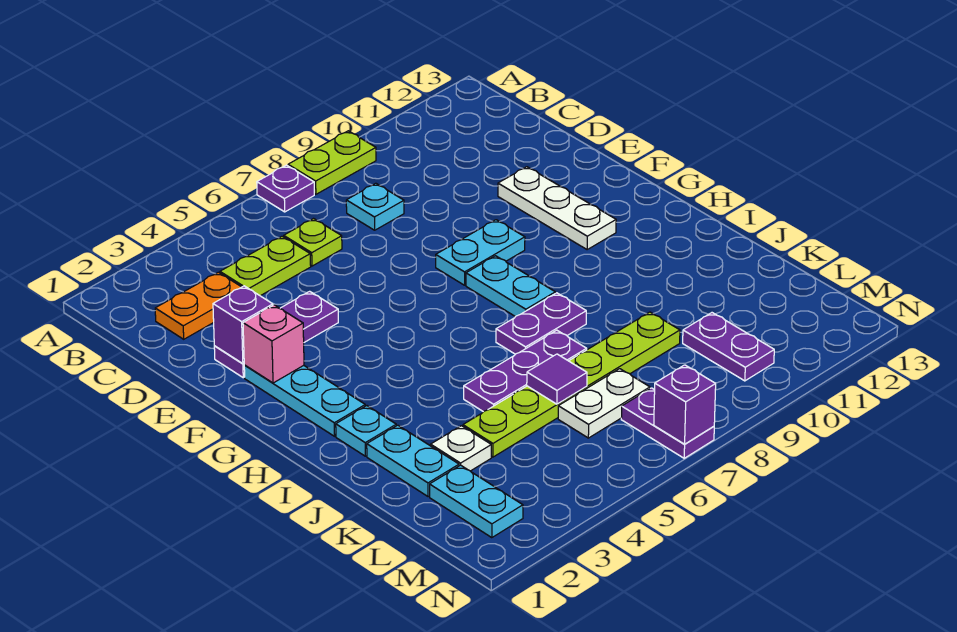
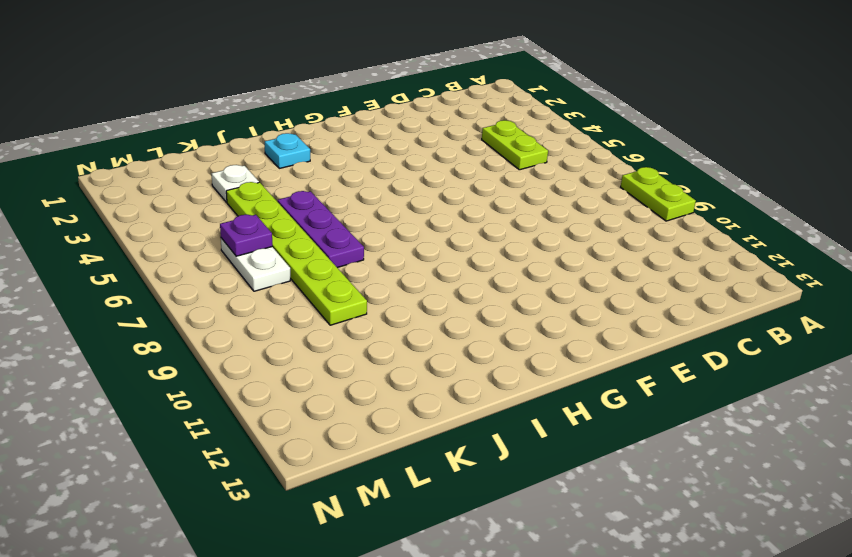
purple 1x1 plate [220,215,272,256] -> purple 1x1 plate moved to [257,165,314,212]
none -> orange 1x2 plate [155,272,241,339]
none -> lime 1x1 plate [284,219,342,266]
none -> cyan 1x1 plate [346,183,404,230]

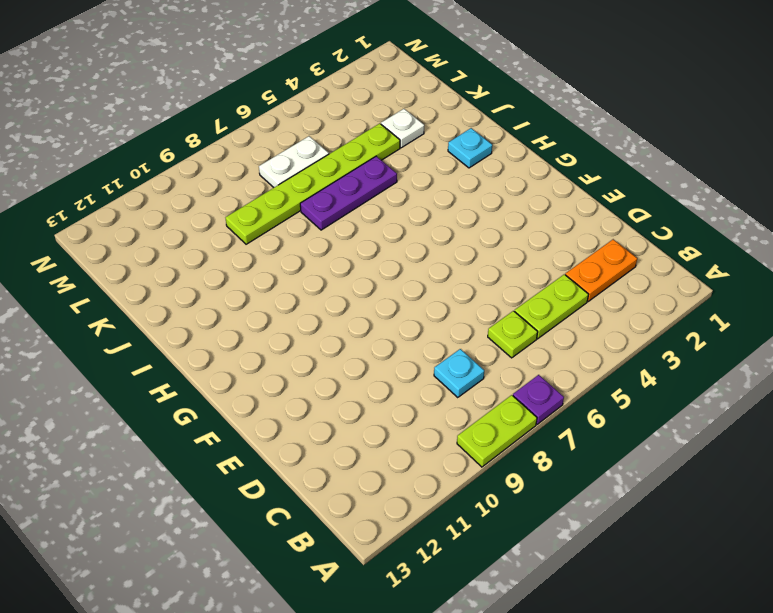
none -> purple 1x3 plate [214,291,338,378]
none -> white 1x3 plate [498,167,616,249]
none -> cyan 1x3 plate [244,365,365,436]

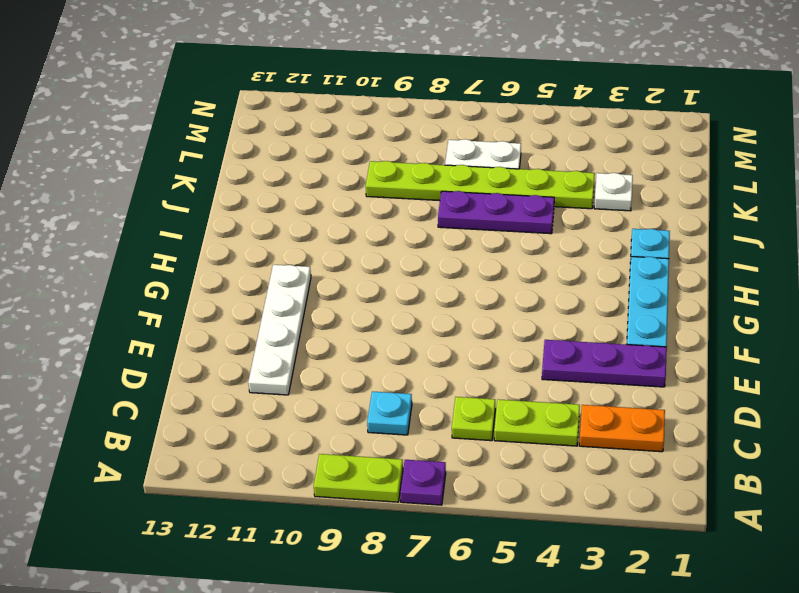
white 1x4 plate [248,265,311,395] -> white 1x3 plate [498,167,616,249]
none -> cyan 1x2 plate [436,220,525,285]
none -> cyan 1x2 plate [466,256,555,317]
none -> purple 1x2 plate [496,293,586,354]

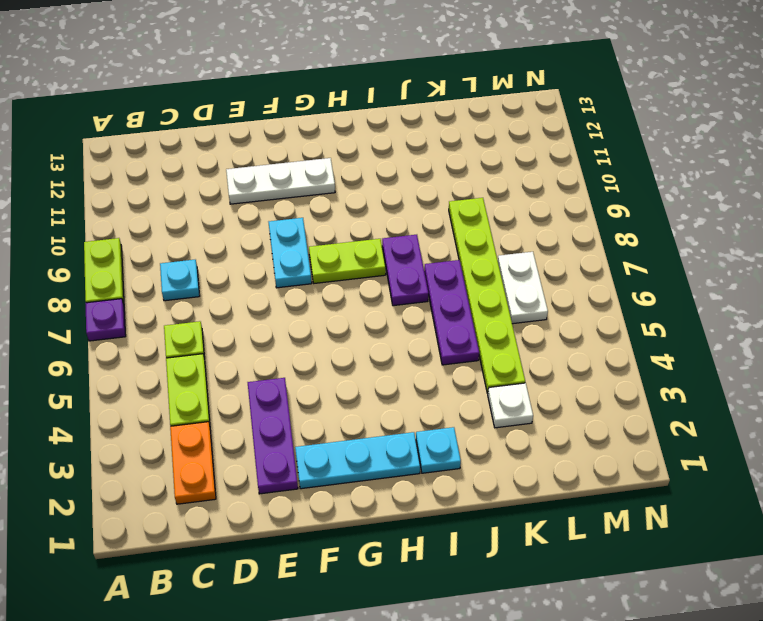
lime 1x2 plate [309,239,386,283] -> cyan 1x2 plate [466,256,555,317]
none -> cyan 1x2 plate [367,425,459,497]
none -> cyan 1x2 plate [430,465,523,538]
none -> purple 1x2 plate [683,313,774,381]

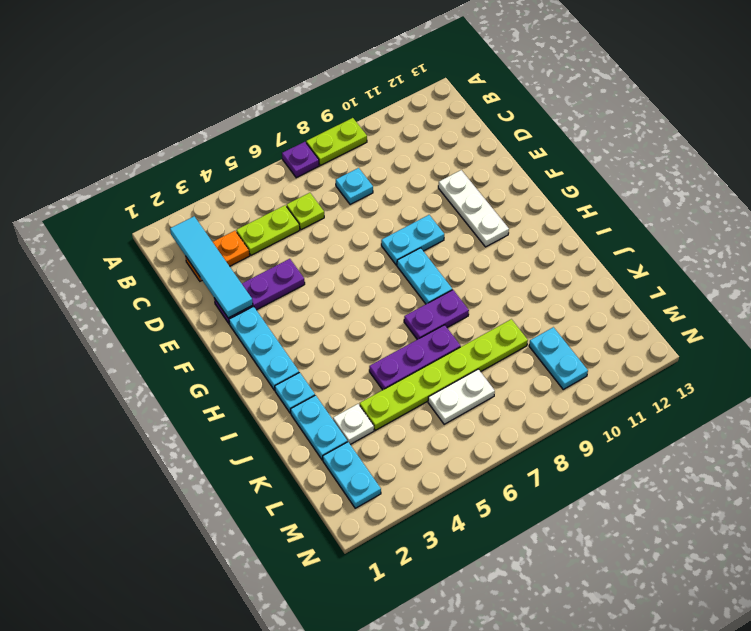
cyan 1x4 tile [170,216,253,318] -> purple 1x1 brick [213,286,273,364]
cyan 1x2 plate [529,327,588,389] -> purple 1x2 plate [683,313,774,381]
none -> purple 1x2 plate [621,388,714,458]
none -> pink 1x1 brick [243,305,304,383]
none -> purple 1x1 tile [527,354,587,404]

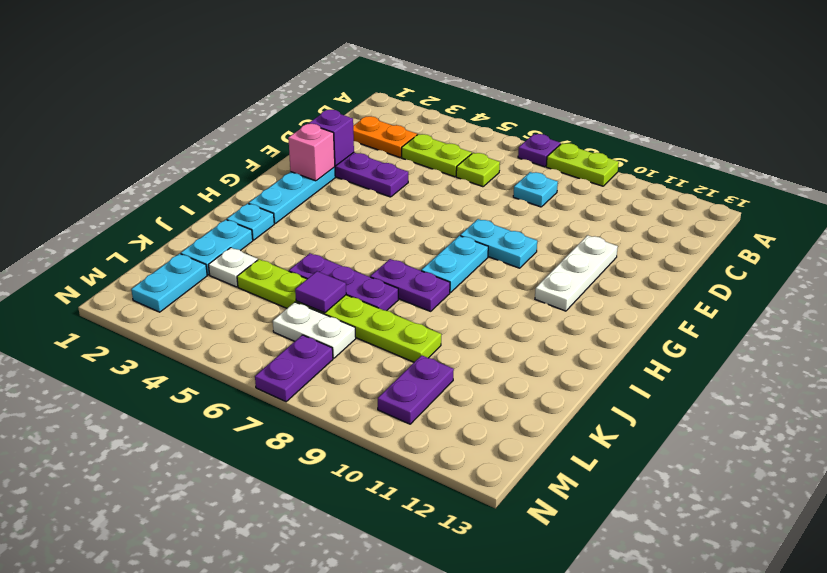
none -> purple 1x1 brick [654,365,716,444]

